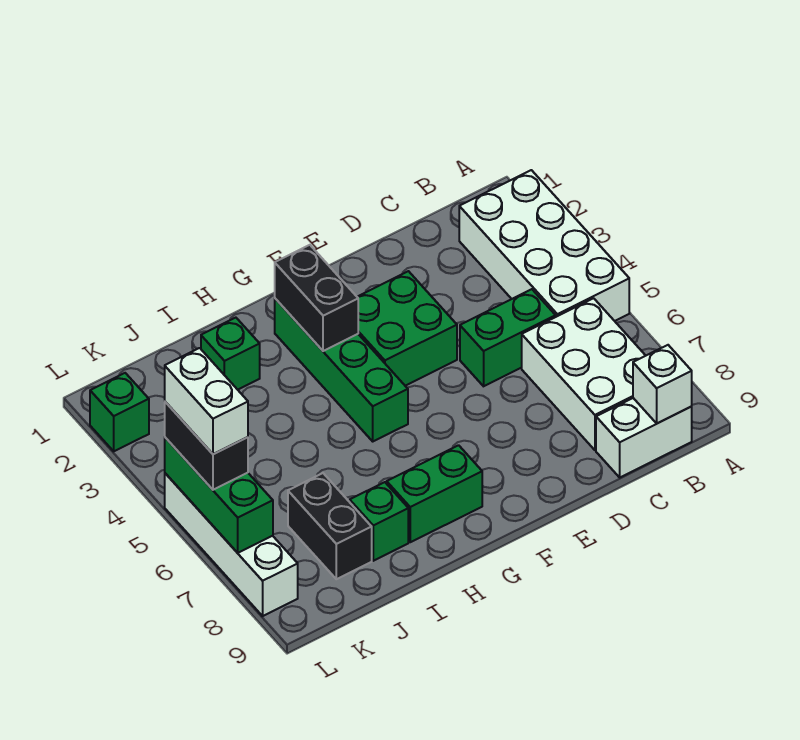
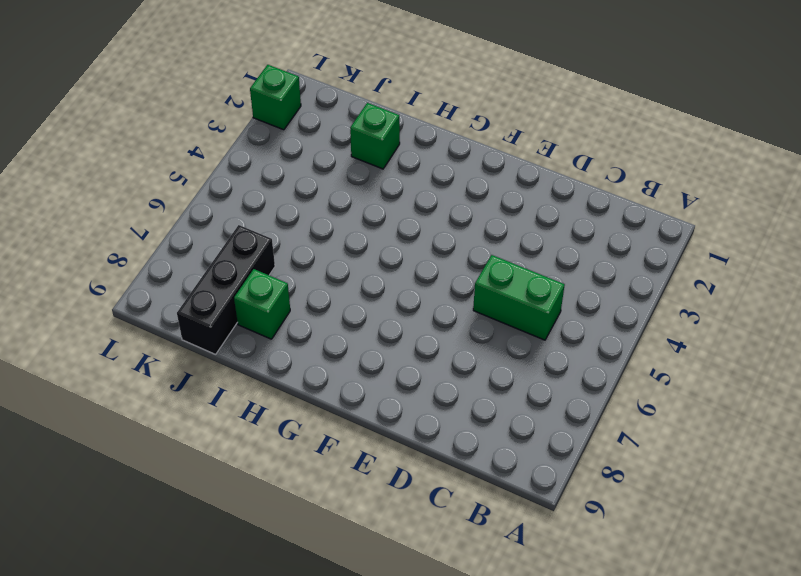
black 1x3 brick [177,225,275,354] -> black 1x2 brick [288,473,372,579]
none -> white 2x4 brick [459,170,629,321]
none -> white 2x3 brick [522,298,646,450]
none -> white 1x2 brick [596,398,692,477]

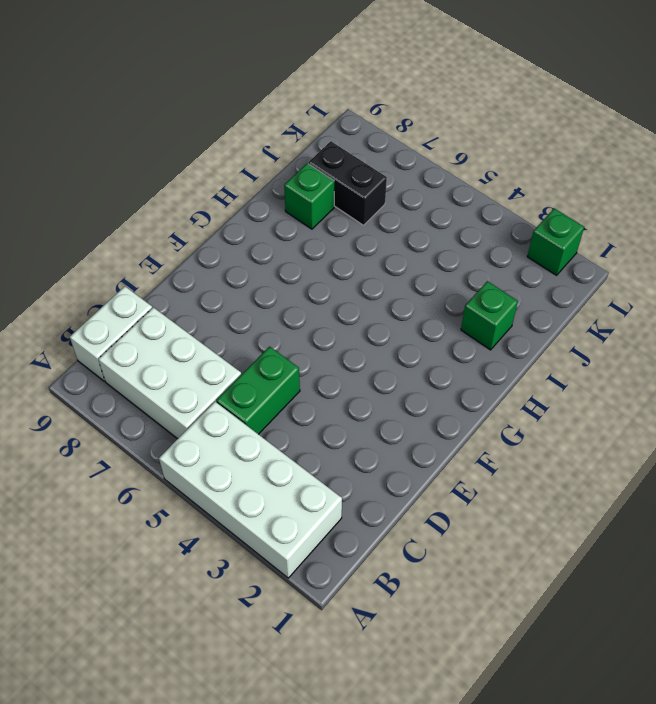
none -> green 2x2 brick [358,271,457,386]
none -> green 1x4 brick [275,299,408,441]
none -> green 1x2 brick [387,445,482,542]

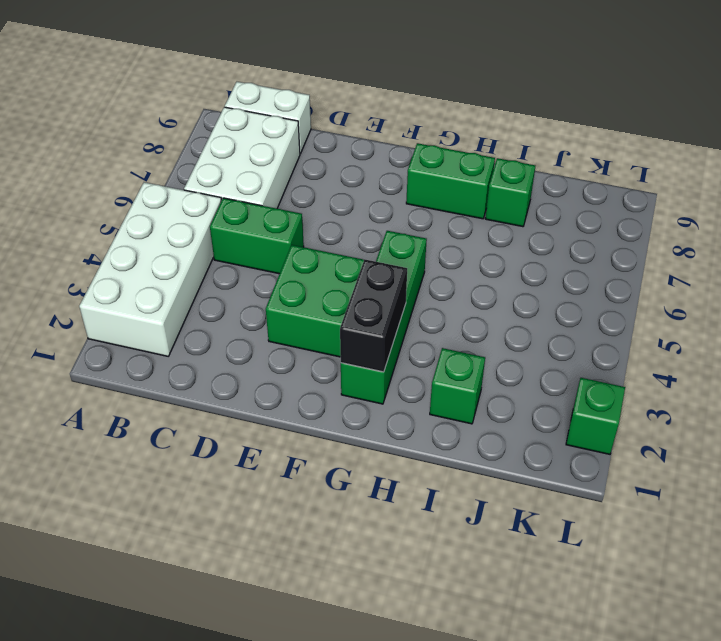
none -> black 1x2 brick [288,473,372,579]
none -> white 1x4 brick [165,473,298,616]
none -> white 1x1 brick [633,345,692,423]

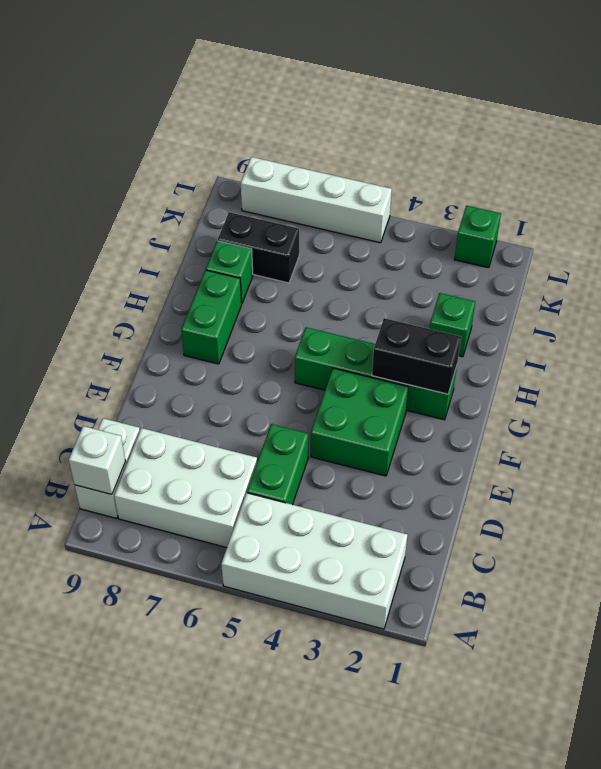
none -> green 1x3 brick [165,438,273,553]
none -> black 1x2 brick [165,402,248,490]
none -> white 1x2 brick [165,348,248,454]

